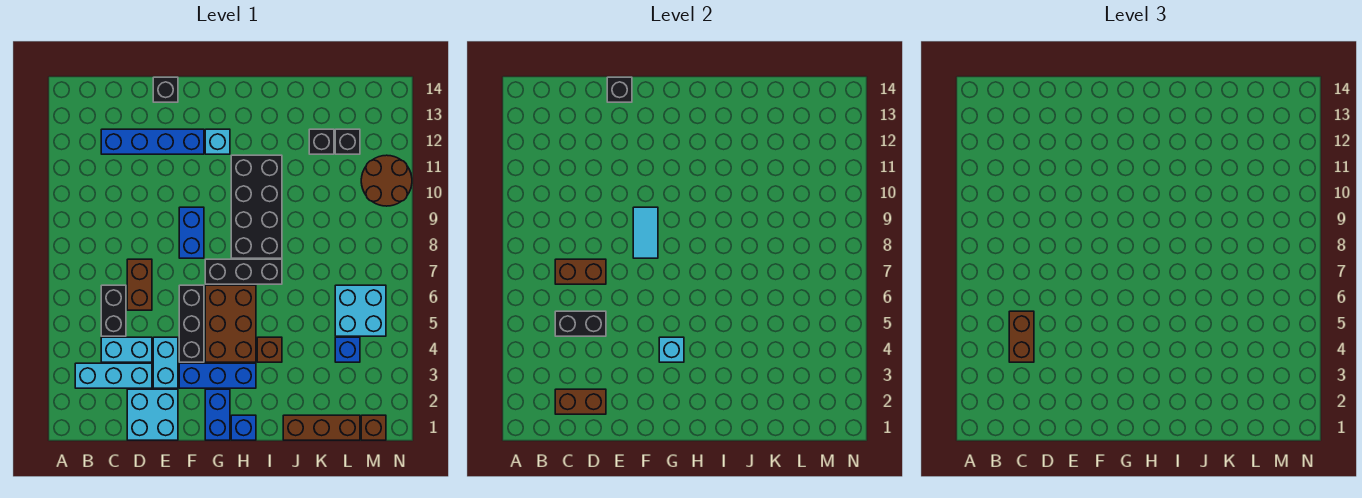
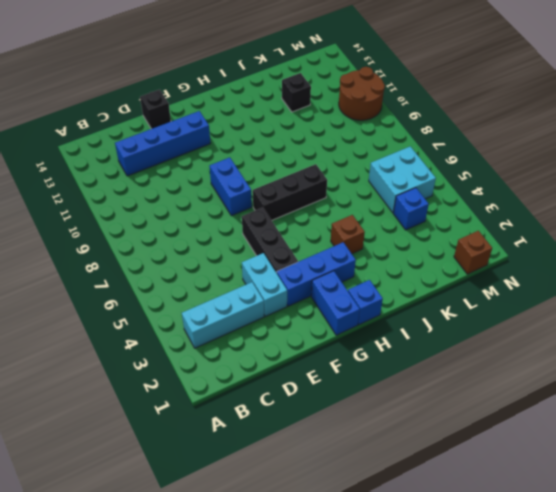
none -> cyan 1x2 brick [101,337,152,362]
none -> black 1x2 brick [101,285,126,336]
none -> cyan 2x2 brick [127,389,178,440]
none -> brown 1x2 brick [127,259,152,310]

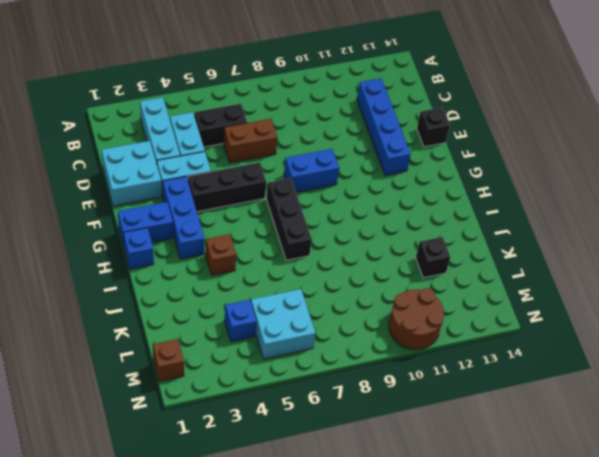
none -> brown 2x3 brick [205,285,256,362]
none -> cyan 1x1 brick [205,129,230,154]
none -> black 2x4 brick [231,155,282,258]
none -> brown 1x3 brick [283,415,360,440]

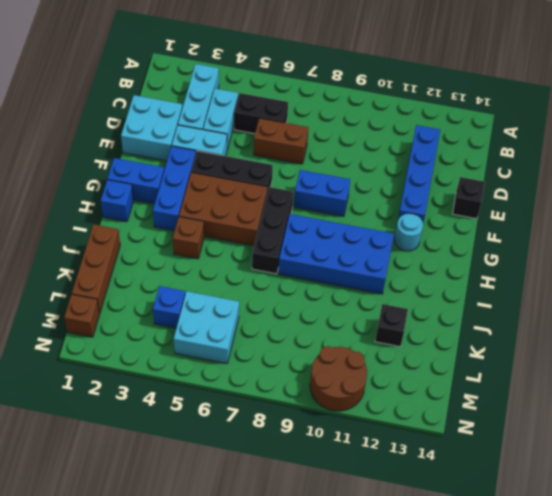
cyan 1x1 round brick [395,213,423,251] -> cyan 1x1 brick [205,129,230,154]
blue 2x4 brick [278,214,394,294] -> black 2x4 brick [231,155,282,258]
none -> black 1x1 brick [335,129,360,154]
none -> brown 1x2 brick [555,389,606,414]
none -> black 1x2 brick [555,311,606,336]
none -> brown 1x2 brick [555,259,606,284]

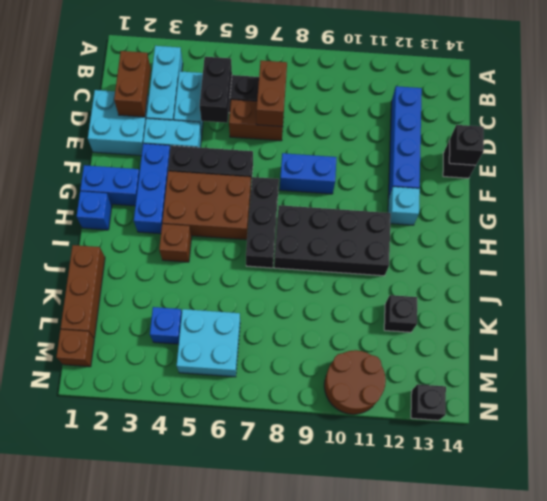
black 1x1 brick [411,384,446,420] -> black 1x1 brick moved to [335,129,360,154]
none -> cyan 1x2 tile [633,207,658,258]
none -> cyan 1x1 brick [659,337,684,362]
none -> brown 1x2 brick [1009,311,1034,362]

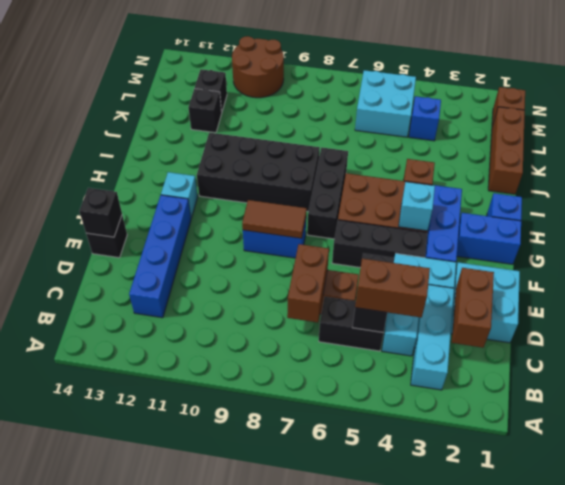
brown 1x2 tile [242,200,307,238] -> cyan 1x2 tile [633,207,658,258]

